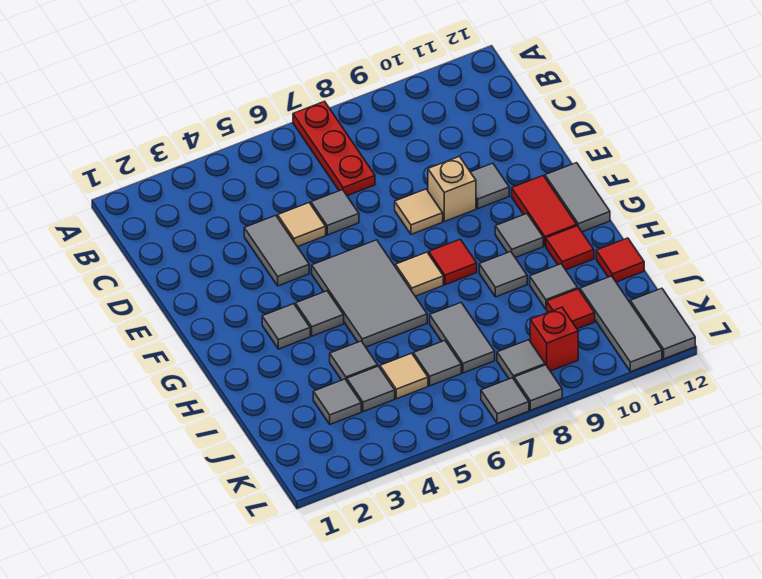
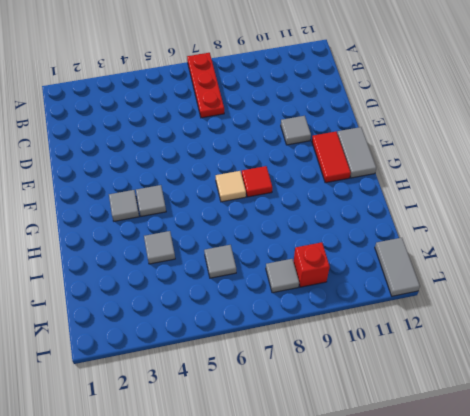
none -> grey 1x2 tile [244,216,309,286]
none -> tan 1x1 tile [278,203,326,247]
none -> grey 1x1 tile [311,190,359,235]
none -> tan 1x1 tile [395,189,443,234]

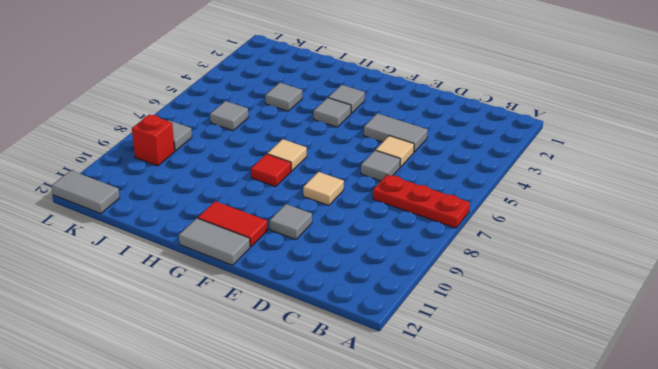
none -> tan 1x1 brick [428,157,476,222]
none -> grey 2x3 tile [312,240,427,347]
none -> grey 1x1 tile [495,214,543,258]
none -> grey 1x1 tile [479,252,527,297]

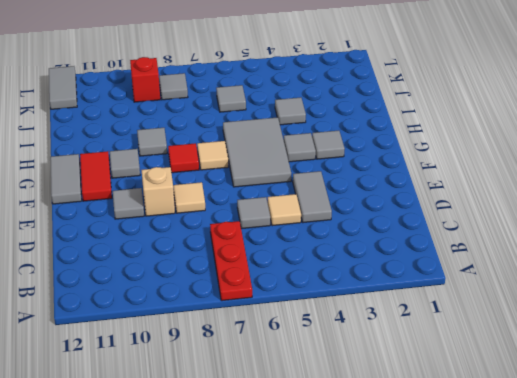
none -> red 1x1 tile [546,226,594,270]
none -> grey 1x2 tile [430,303,495,373]
none -> grey 1x1 tile [530,264,578,309]
none -> red 1x1 tile [596,238,644,282]

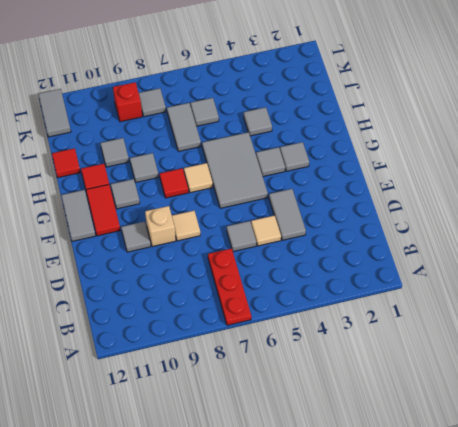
none -> grey 1x1 tile [313,379,361,424]
none -> grey 1x1 tile [347,366,395,412]
none -> tan 1x1 tile [380,353,428,399]
none -> red 1x1 tile [547,289,595,329]

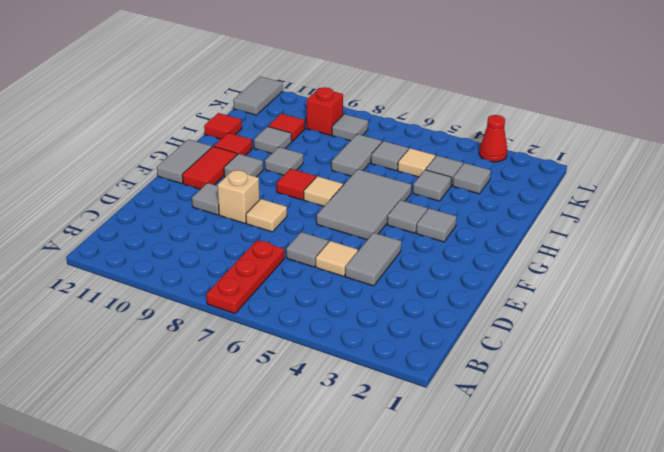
red 1x1 cone [479,115,507,162] -> none
none -> grey 1x3 tile [580,276,662,372]
none -> grey 1x1 tile [481,378,529,423]
none -> grey 1x1 tile [514,365,562,410]

